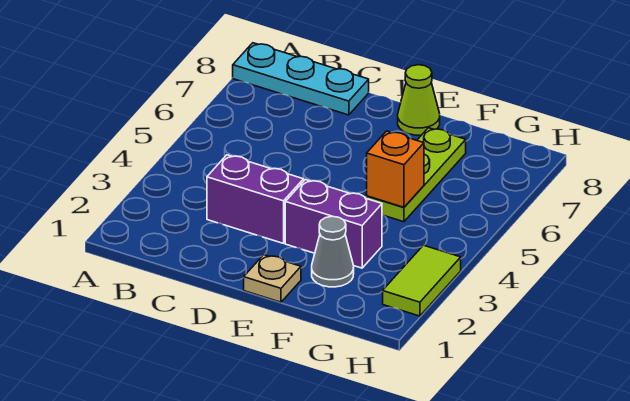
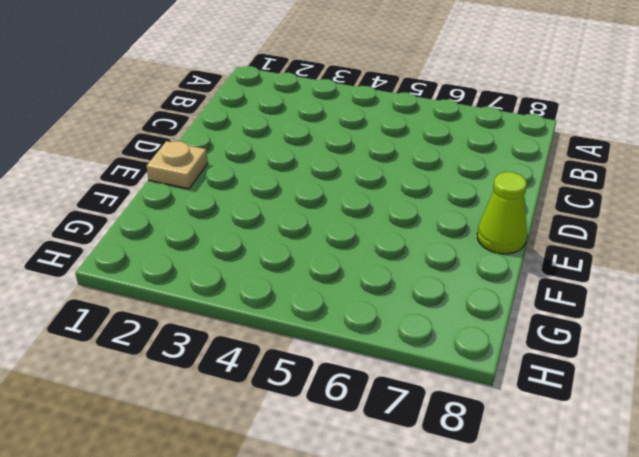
none -> cyan 1x3 plate [233,43,369,115]
none -> purple 1x2 brick [207,155,304,243]

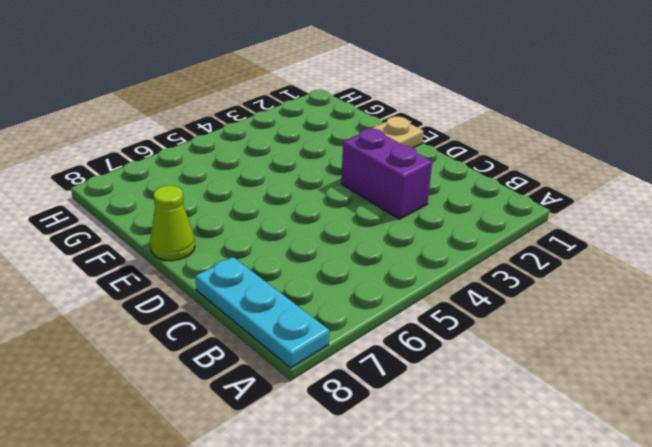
none -> purple 1x2 brick [285,180,382,268]
none -> grey 1x1 cone [312,216,354,287]

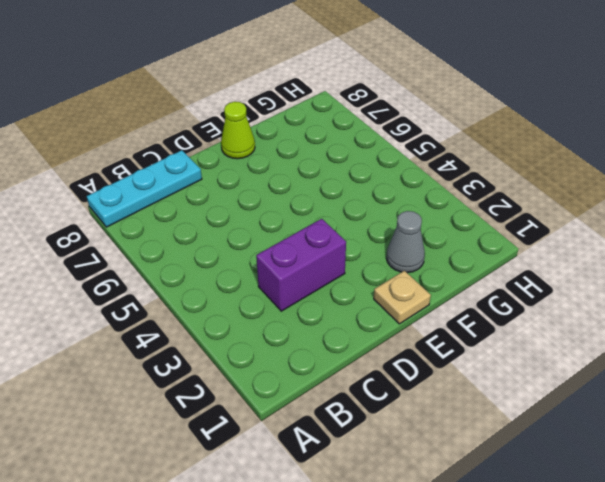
none -> purple 1x2 brick [285,180,382,268]
none -> lime 1x3 plate [367,128,466,222]

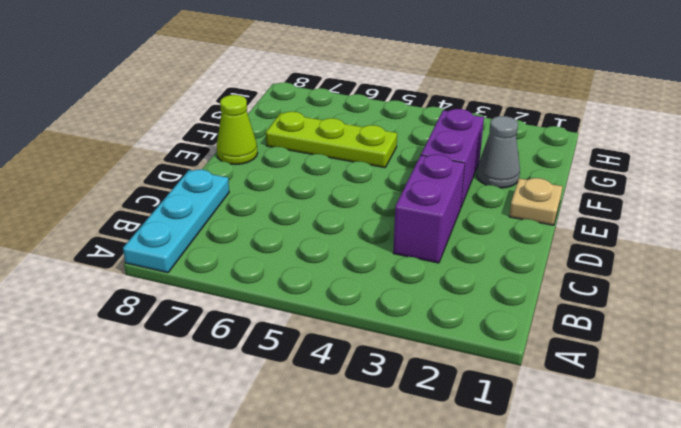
none -> lime 1x2 tile [383,245,461,316]
none -> orange 1x1 brick [367,131,424,207]

